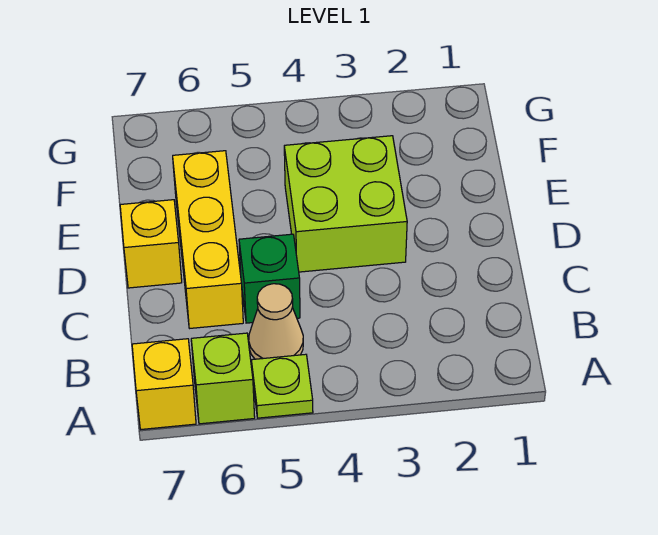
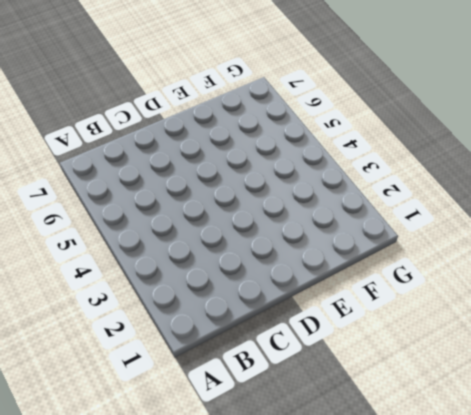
none -> lime 1x1 plate [251,354,313,418]
none -> lime 1x1 brick [191,333,255,424]

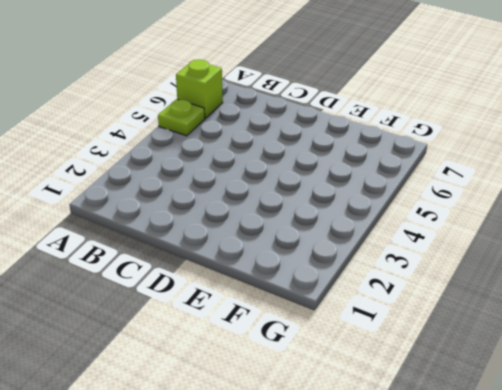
none -> yellow 1x1 brick [132,339,196,429]
none -> tan 1x1 cone [249,284,303,359]

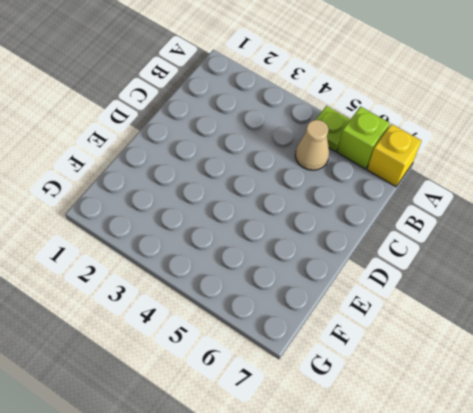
none -> green 1x1 brick [239,234,300,323]
none -> yellow 1x3 brick [173,151,243,328]

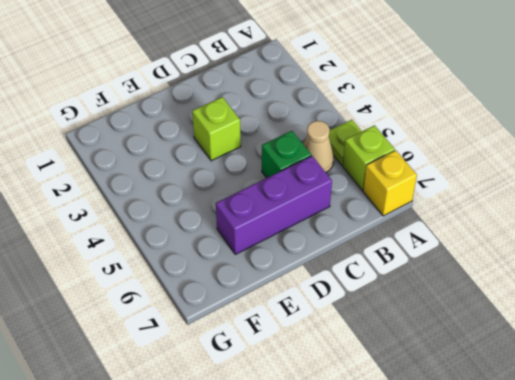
purple 1x3 brick [216,156,332,254] -> yellow 1x3 brick [173,151,243,328]
lime 1x1 brick [192,97,241,161] -> lime 2x2 brick [284,136,407,272]
none -> yellow 1x1 brick [120,200,182,288]

